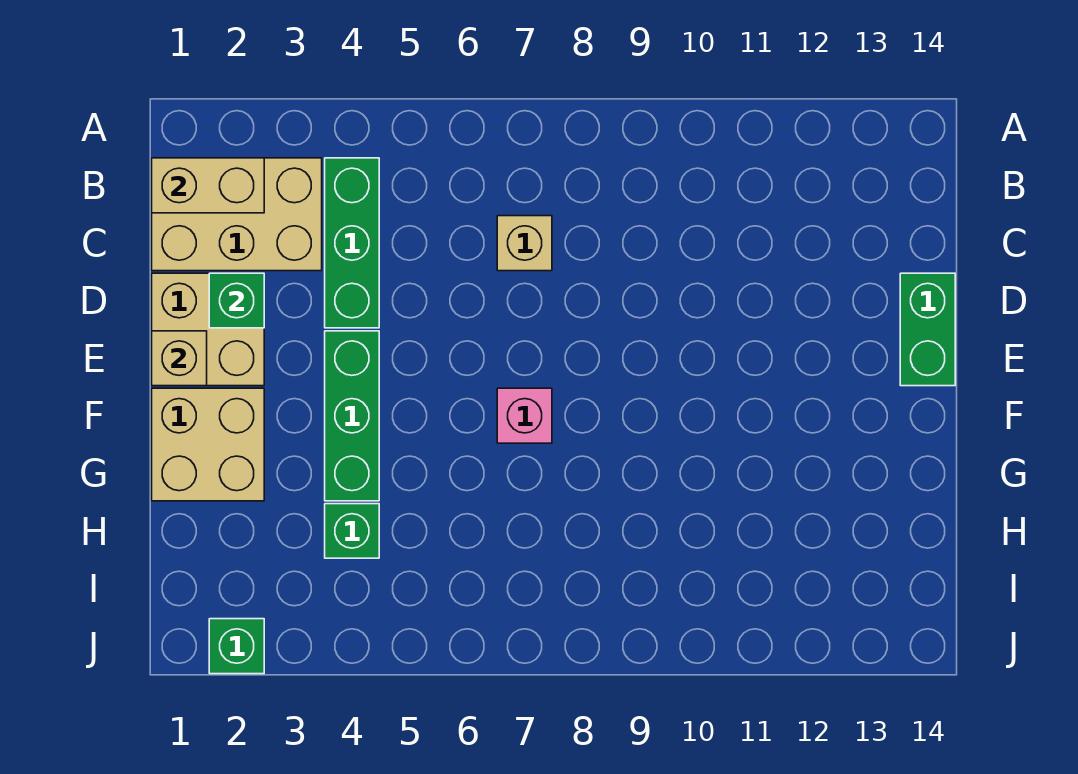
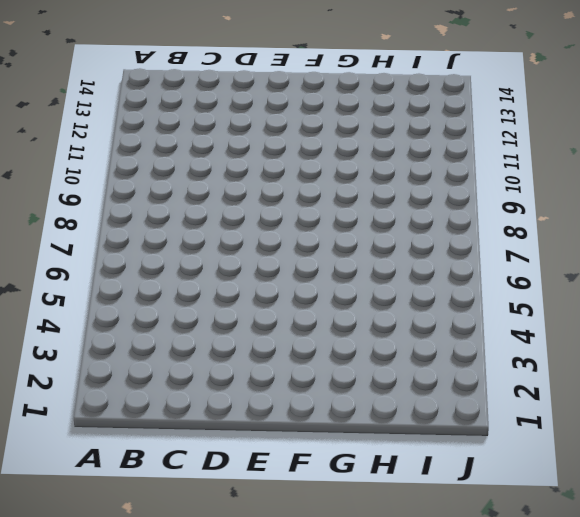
none -> tan 2x3 brick [152,158,322,271]
none -> green 1x3 brick [325,158,379,328]
none -> tan 1x1 brick [497,216,552,271]

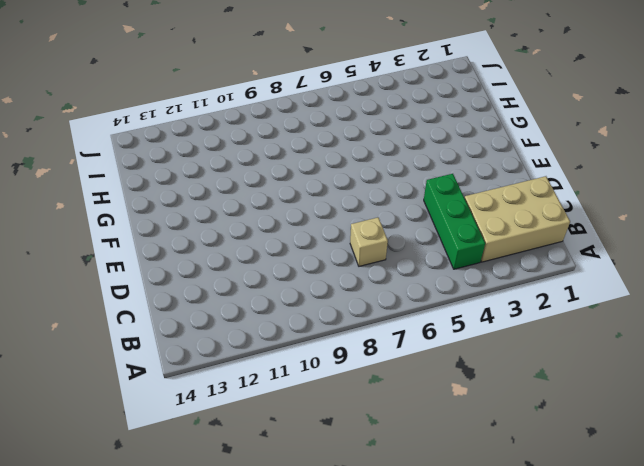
none -> tan 2x2 brick [152,273,264,386]
none -> green 1x2 brick [900,273,955,386]
none -> green 1x3 brick [325,331,379,501]

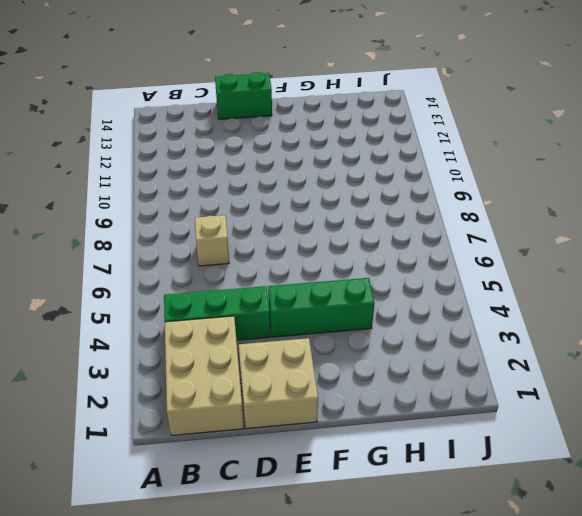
none -> tan 2x2 brick [152,388,264,501]
none -> pink 1x1 brick [497,388,552,443]
none -> green 1x1 brick [325,504,379,558]

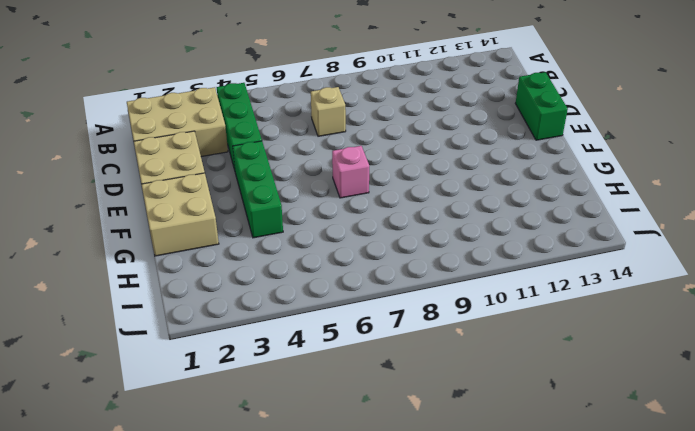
none -> green 1x1 brick [325,504,379,558]
none -> green 1x1 brick [209,619,264,674]
none -> tan 1x2 brick [152,158,264,213]

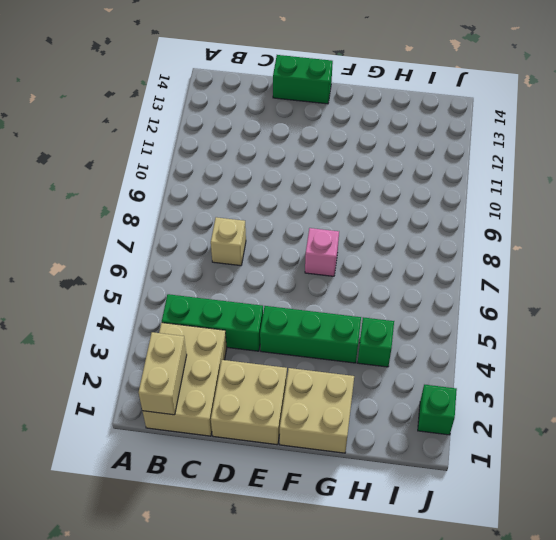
none -> green 1x1 brick [209,273,264,328]
none -> tan 1x1 brick [152,331,207,386]

